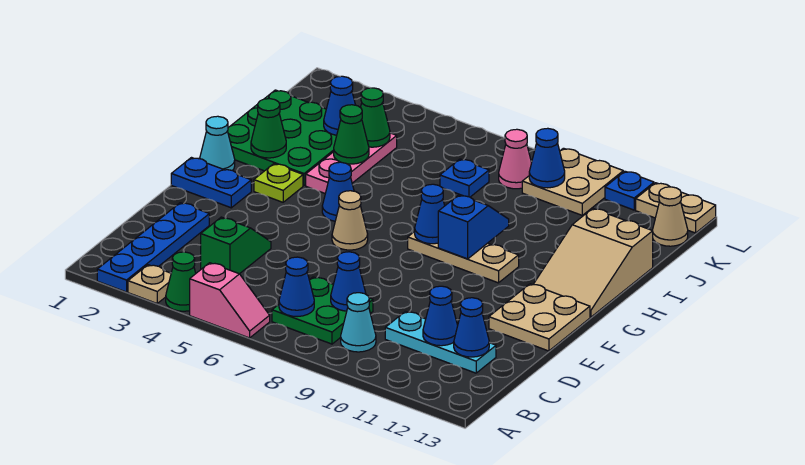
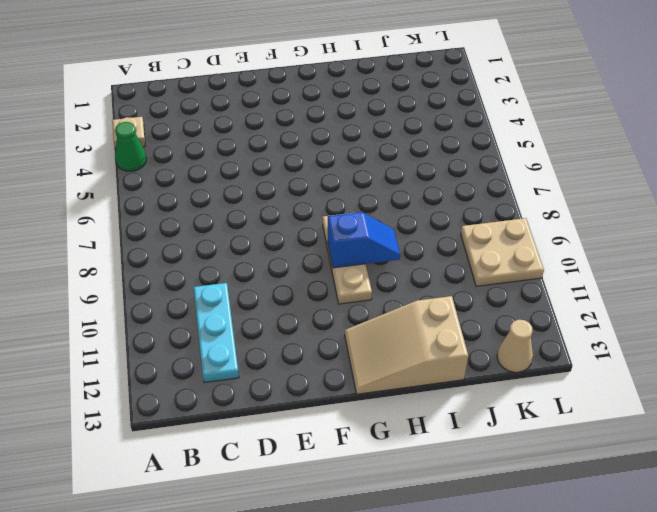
none -> blue 1x4 plate [97,203,209,292]
none -> pink 1x2 slope [190,263,270,338]
none -> green 2x2 plate [272,277,373,344]
none -> cyan 1x1 cone [341,293,376,352]

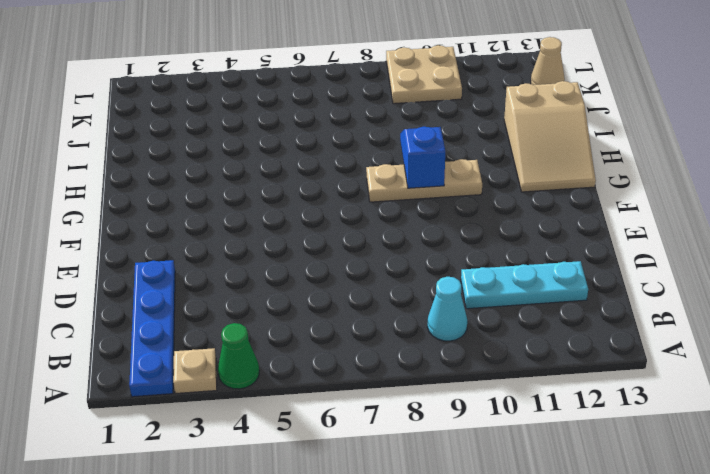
none -> pink 1x2 slope [190,263,270,338]
none -> green 2x2 plate [272,277,373,344]
none -> green 1x2 slope [201,217,271,274]
none -> tan 2x2 plate [489,284,590,351]

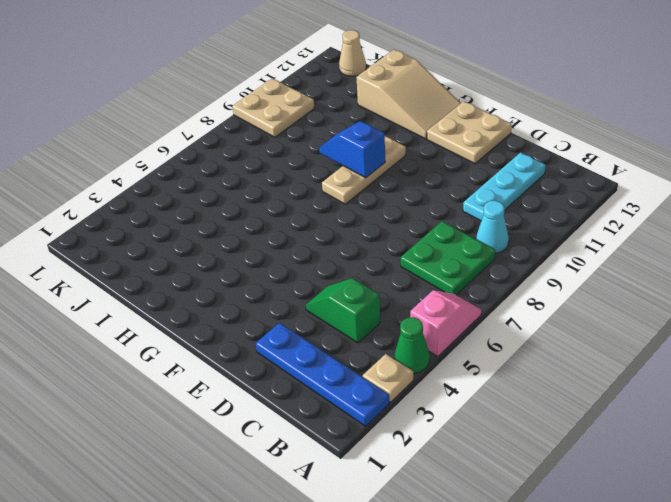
none -> blue 1x2 plate [171,158,251,208]
none -> tan 1x1 cone [332,191,368,250]
none -> cyan 1x1 cone [200,116,235,171]
none -> lime 1x1 plate [254,164,303,202]

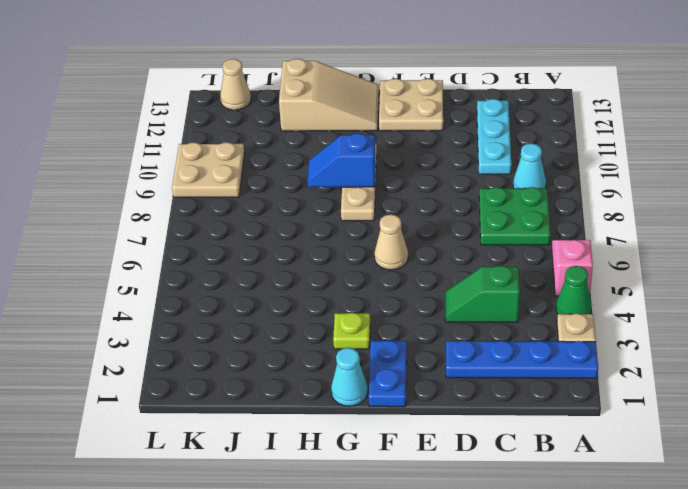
none -> blue 1x1 cone [322,162,354,221]
none -> green 3x3 plate [228,90,337,185]
none -> pink 1x3 plate [306,133,397,193]
none -> blue 1x1 plate [440,159,489,197]

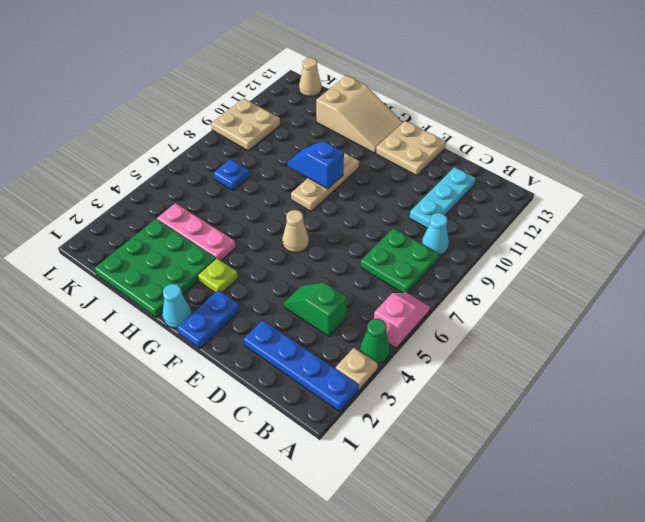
none -> blue 1x1 cone [322,162,354,221]
none -> pink 1x1 cone [499,129,532,189]
none -> blue 1x1 plate [605,171,654,210]
none -> tan 1x2 plate [636,183,716,233]

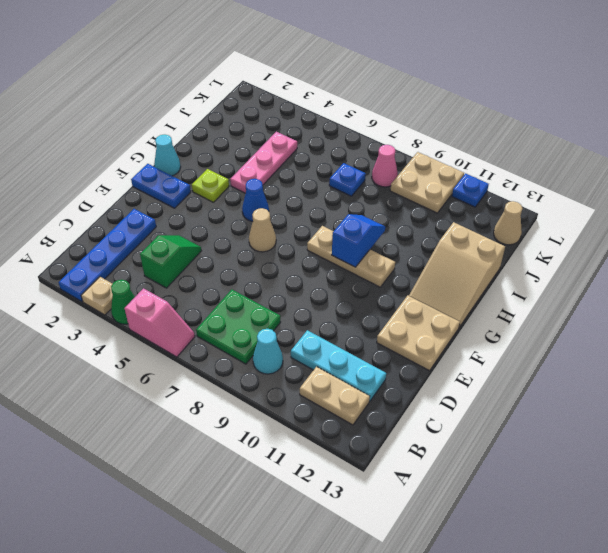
tan 1x2 plate [300,367,370,425] -> tan 1x2 plate moved to [636,183,716,233]
none -> green 3x3 plate [228,90,337,185]
none -> blue 1x1 cone [279,257,314,317]
none -> blue 1x1 cone [331,252,366,311]
none -> blue 1x1 cone [423,286,458,346]

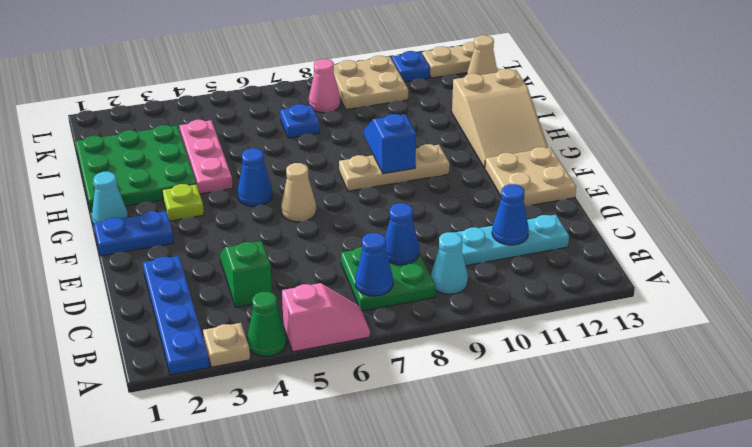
none -> blue 1x1 cone [454,298,489,357]
none -> blue 1x1 cone [415,184,445,244]
none -> green 1x1 cone [251,99,286,158]
none -> green 1x1 cone [334,105,369,164]

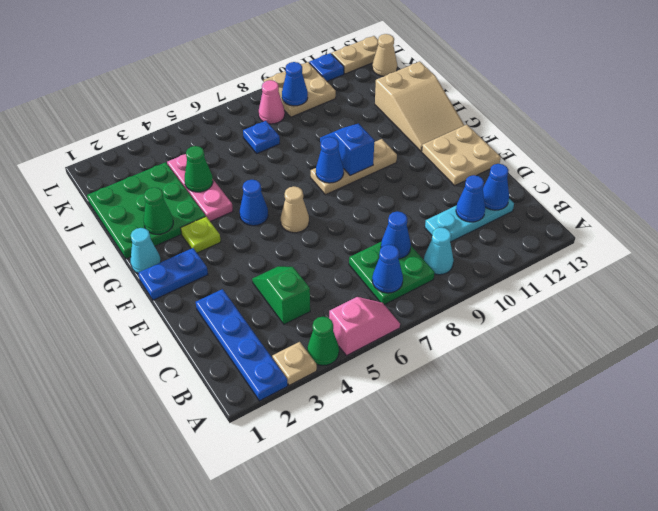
none -> blue 1x1 cone [324,76,355,135]
none -> green 1x1 cone [360,88,390,147]

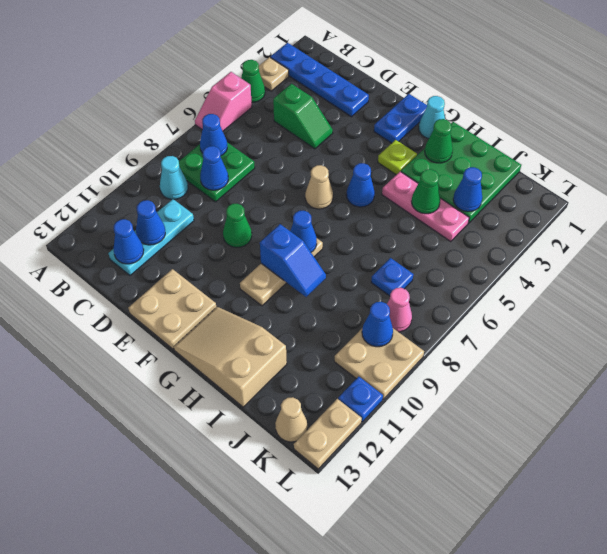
green 1x1 cone [223,204,252,247] -> green 1x1 cone moved to [360,88,390,147]

